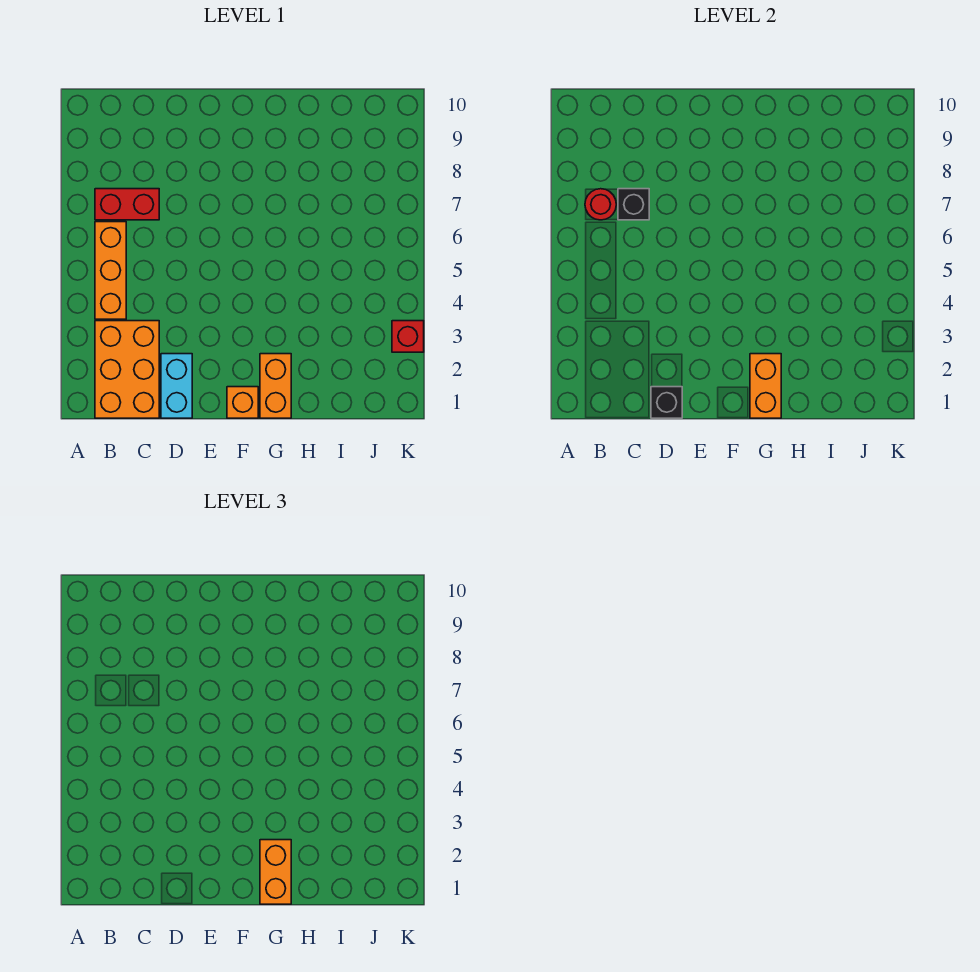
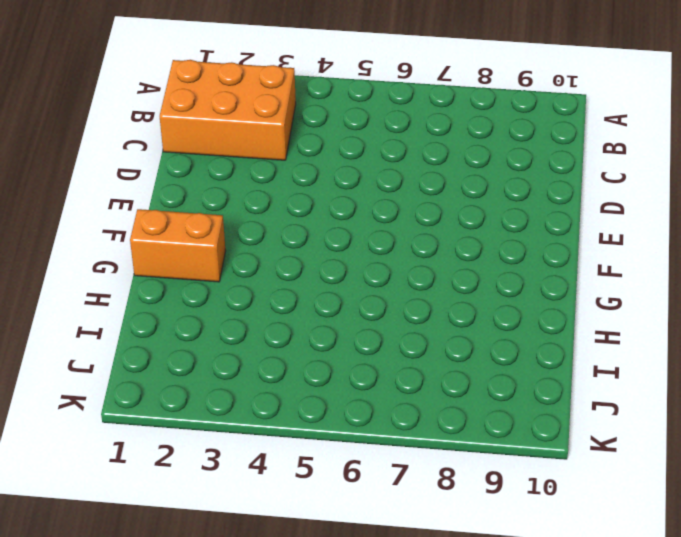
none -> orange 1x3 brick [95,222,126,319]
none -> red 1x2 brick [95,189,159,220]
none -> cyan 1x2 brick [161,354,192,418]

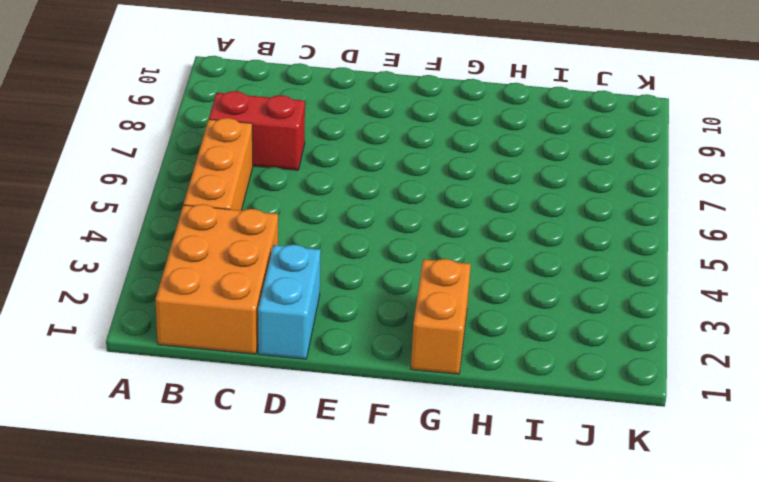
none -> orange 1x1 brick [227,387,258,418]
none -> red 1x1 brick [392,321,424,352]
none -> red 1x1 round brick [585,189,616,220]

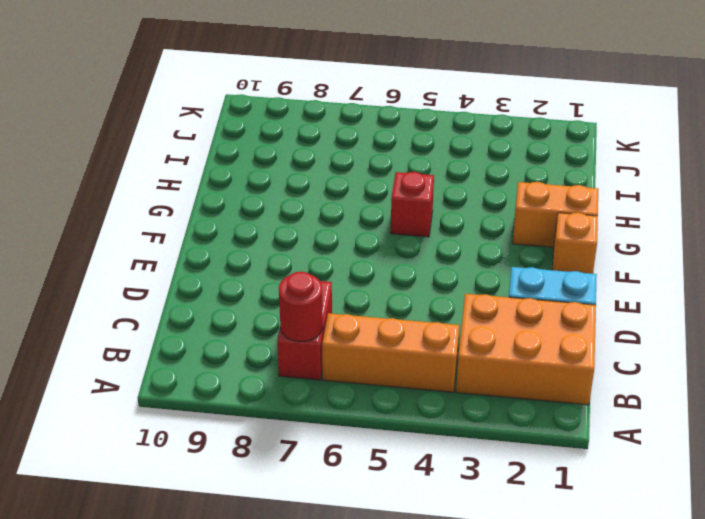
red 1x1 brick [391,172,434,237] -> red 1x1 brick moved to [392,321,424,352]
none -> black 1x1 brick [618,189,649,220]
none -> black 1x1 brick [651,387,682,418]
none -> orange 1x2 brick [750,354,781,418]

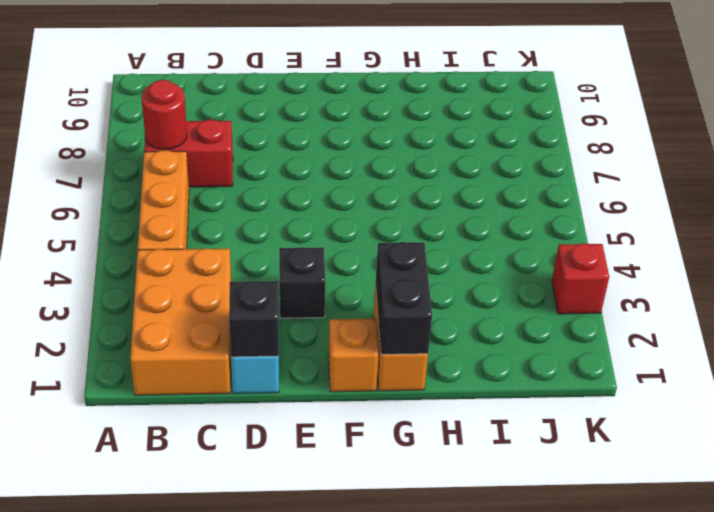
black 1x1 brick [279,247,325,318] -> black 1x1 brick moved to [618,189,649,220]
black 1x2 brick [376,242,432,354] -> orange 1x2 brick [750,354,781,418]
none -> orange 1x2 brick [260,840,291,904]

